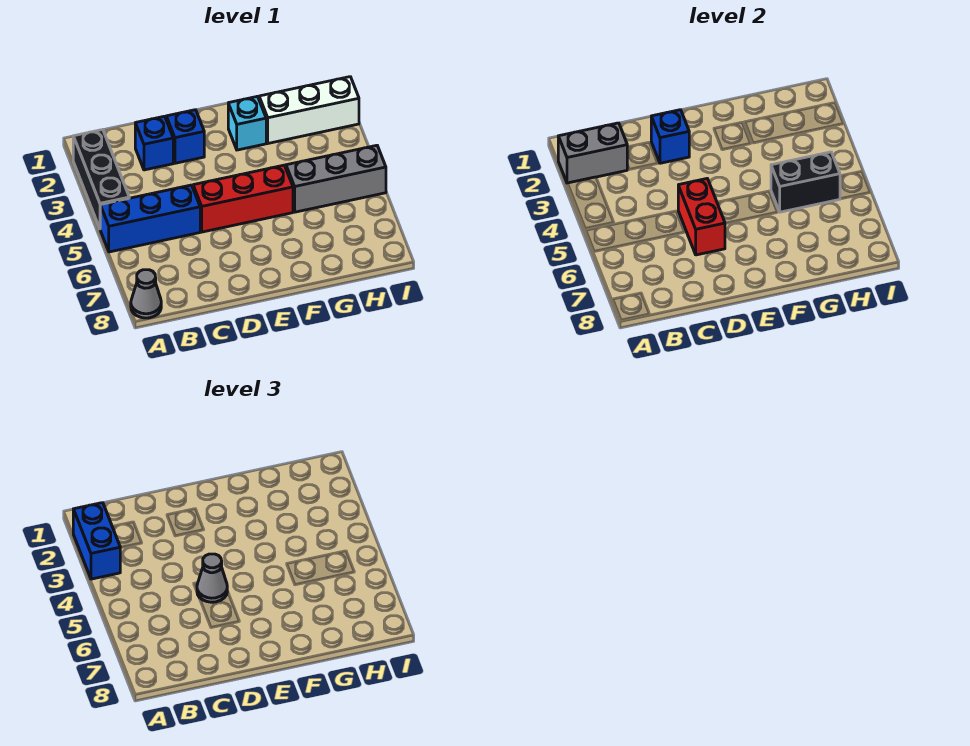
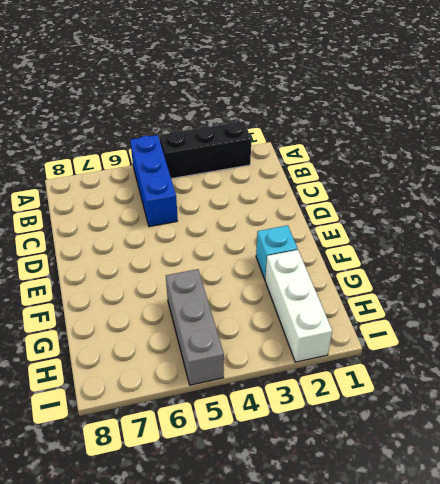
none -> grey 1x1 cone [131,270,161,318]
none -> blue 1x1 brick [135,116,173,170]
none -> blue 1x1 brick [166,110,204,163]

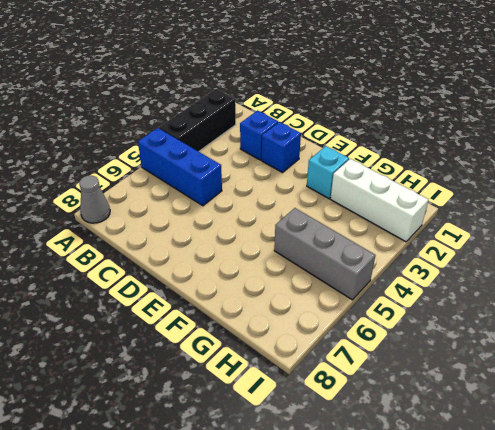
none -> red 1x3 brick [193,165,293,232]
none -> grey 1x2 brick [558,123,627,183]
none -> blue 1x1 brick [651,110,689,163]

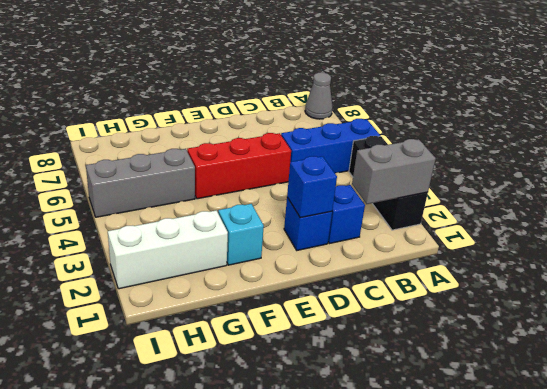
none -> red 1x2 brick [678,179,725,255]
none -> black 1x2 brick [771,152,840,212]
none -> blue 1x2 brick [73,503,120,579]

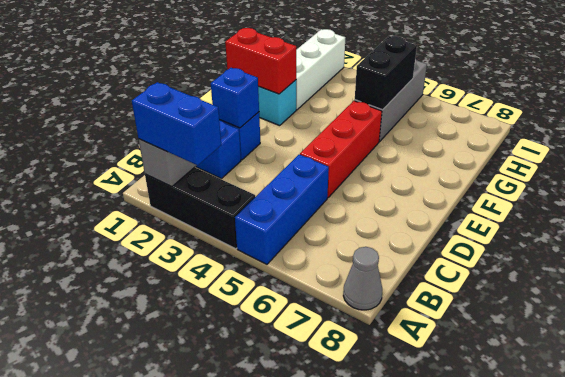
red 1x2 brick [225,28,296,94] -> red 1x2 brick moved to [678,179,725,255]
none -> grey 1x1 cone [197,554,227,602]

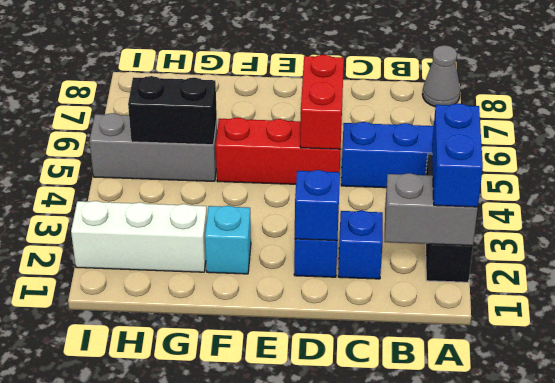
none -> grey 1x1 cone [197,554,227,602]

